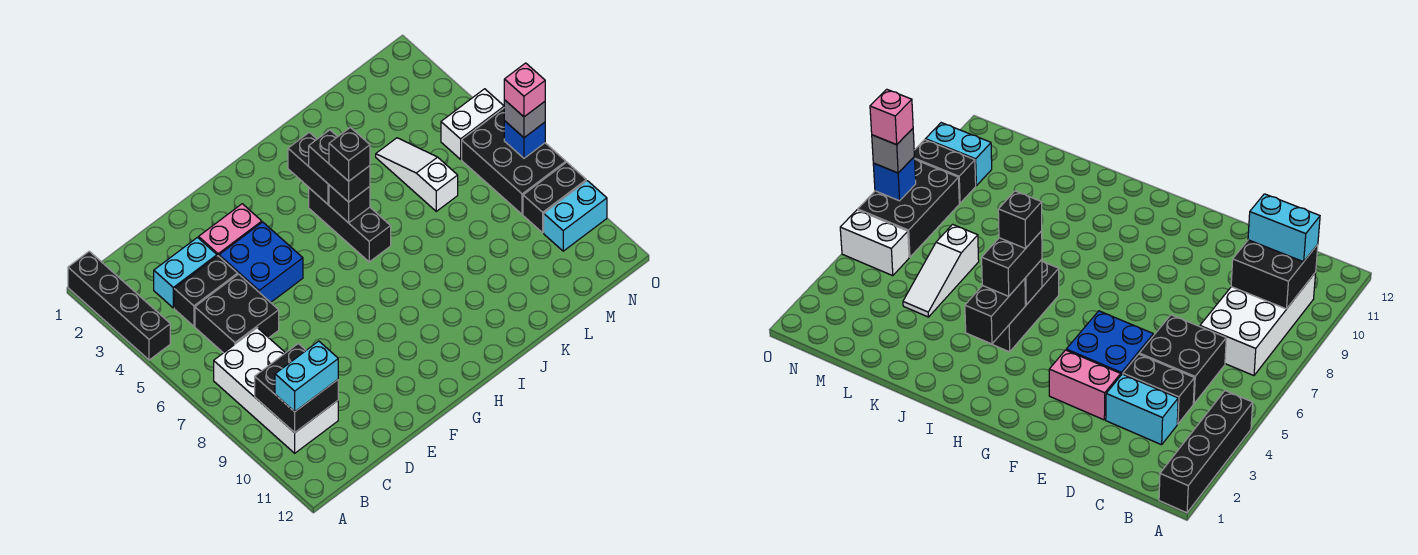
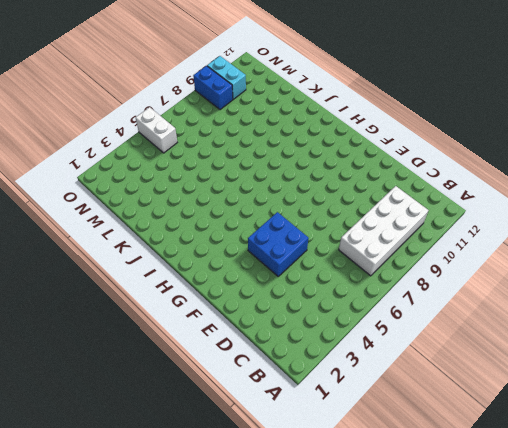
blue 1x2 brick [193,66,233,110] -> black 1x2 brick [523,162,586,233]
none -> black 1x4 brick [68,251,170,360]
none -> cyan 1x2 brick [154,237,217,308]
none -> black 1x2 brick [174,256,238,326]

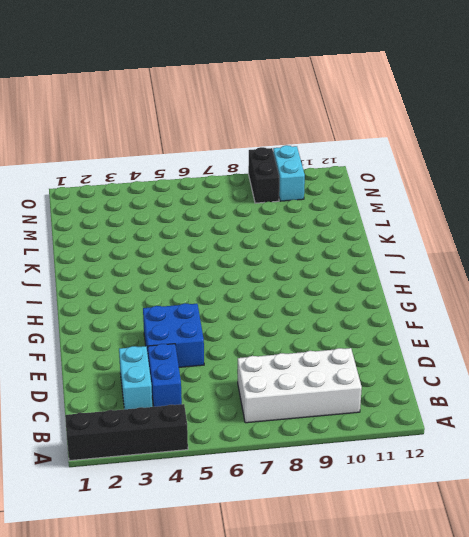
blue 1x2 brick [148,344,182,407] -> black 1x2 brick [174,256,238,326]
none -> black 2x2 brick [195,274,279,353]
none -> pink 1x2 brick [199,204,262,256]
none -> black 1x3 brick [309,188,391,262]

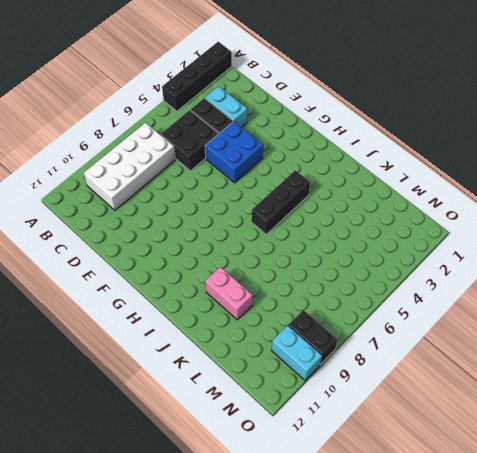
pink 1x2 brick [205,267,253,320] -> pink 1x2 brick moved to [199,204,262,256]
none -> white 1x3 slope [376,138,458,211]
none -> white 1x2 brick [441,89,504,159]
none -> black 2x3 brick [462,108,566,214]

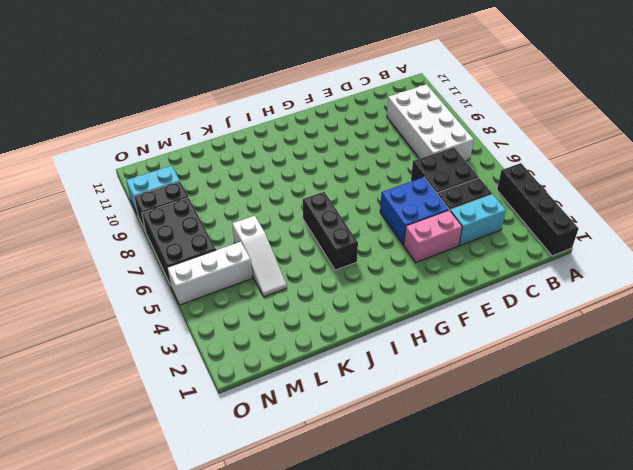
white 1x3 brick [167,242,252,305] -> white 1x2 brick [441,89,504,159]
none -> black 2x2 brick [255,344,338,433]
none -> black 1x2 brick [288,132,329,204]
none -> black 1x1 brick [329,185,370,223]

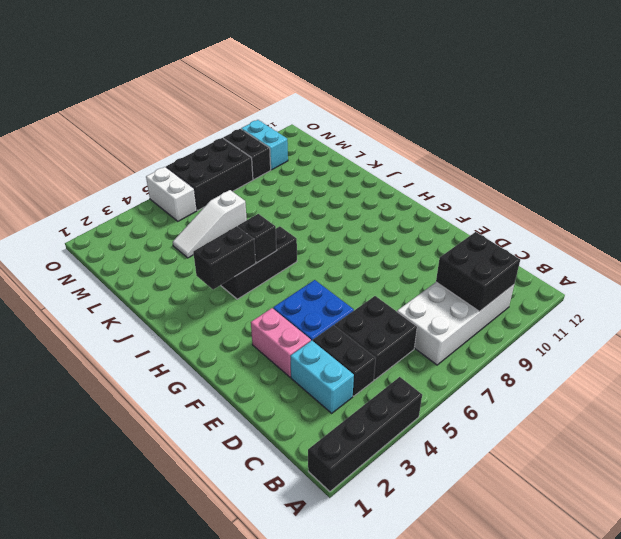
none -> blue 1x1 brick [504,121,545,158]
none -> cyan 1x2 brick [275,341,338,412]
none -> black 1x2 brick [309,130,370,202]

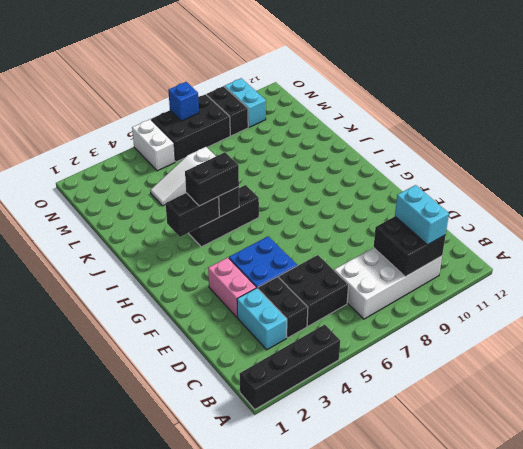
none -> grey 1x1 brick [504,100,545,138]
none -> black 1x1 brick [329,127,370,181]
none -> pink 1x1 brick [504,63,545,117]

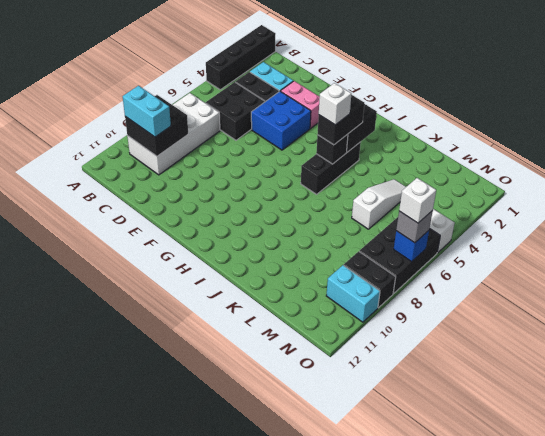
white 1x1 brick [319,83,351,125] -> black 1x1 brick [329,127,370,181]
white 1x1 brick [399,178,436,223] -> pink 1x1 brick [504,63,545,117]

